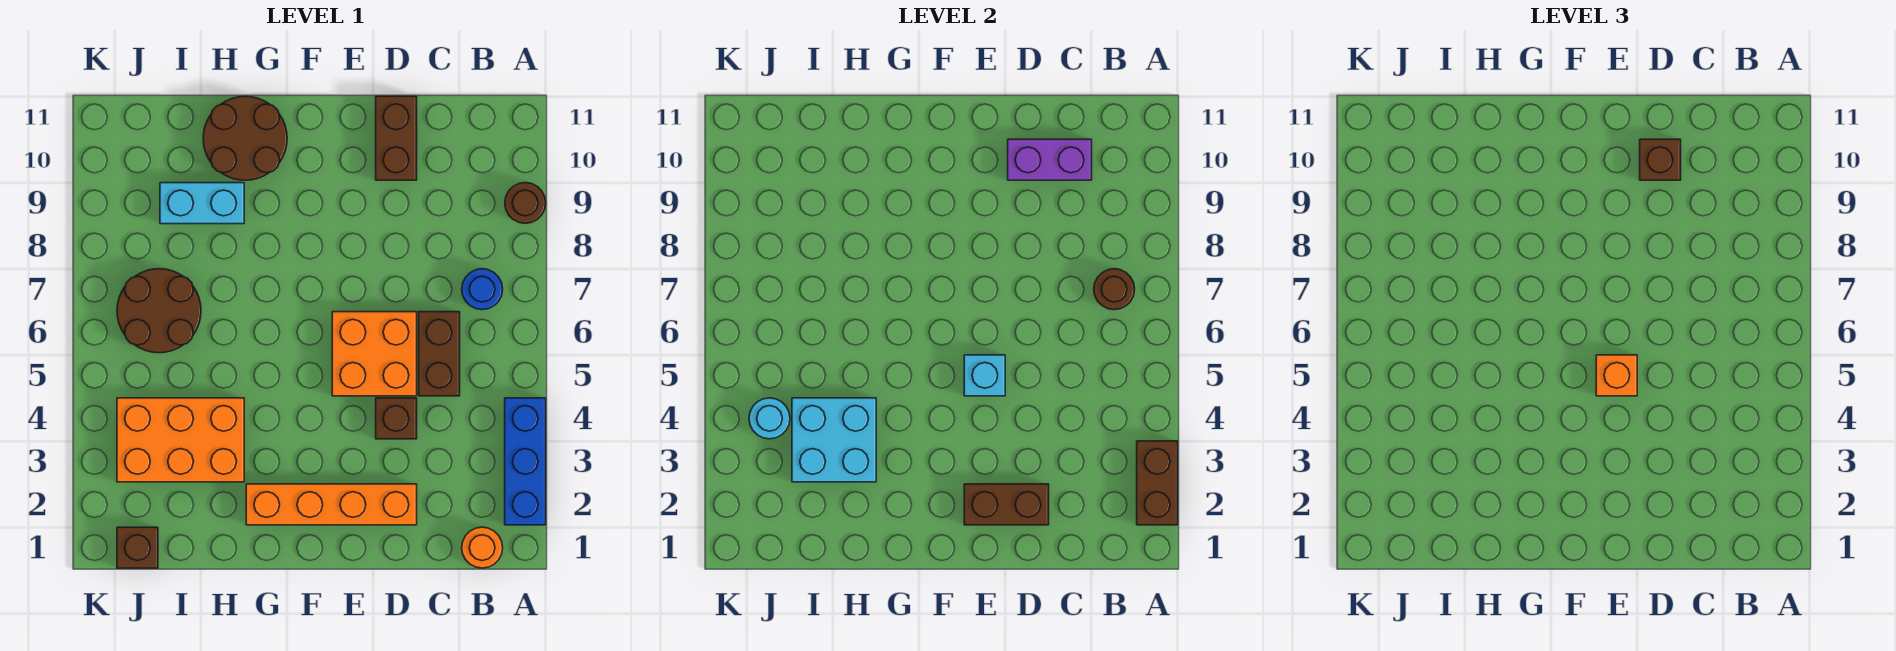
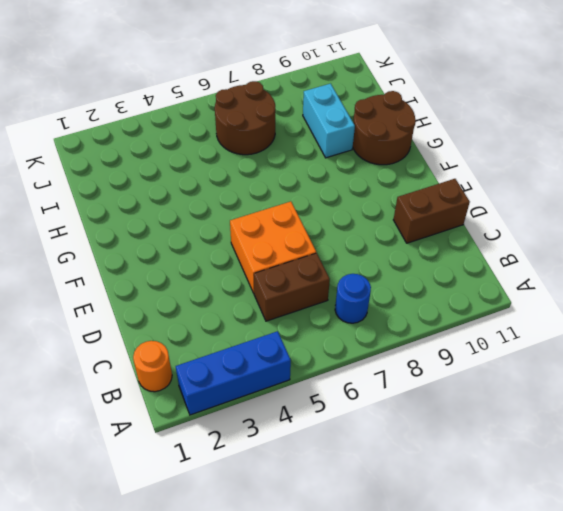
none -> brown 1x1 round brick [505,183,546,223]
none -> orange 1x4 brick [246,484,417,525]
none -> brown 1x1 brick [376,398,417,439]

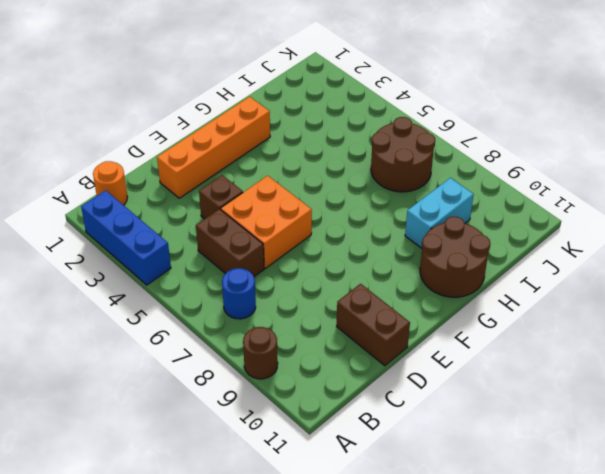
none -> orange 2x3 brick [117,398,244,482]
none -> brown 1x1 brick [117,527,158,568]
none -> brown 1x2 brick [1137,441,1178,525]

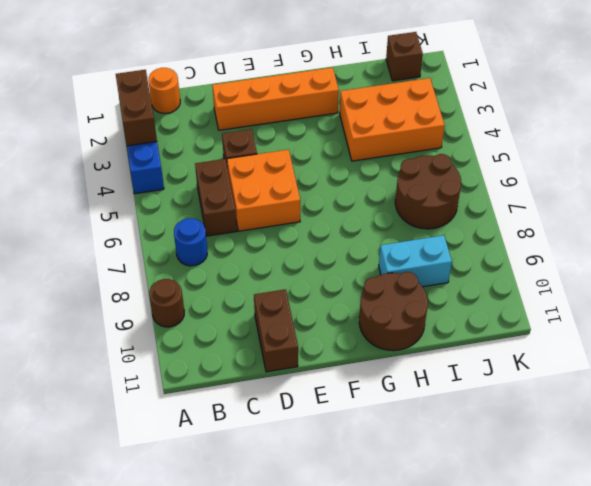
none -> brown 1x1 round brick [1094,269,1135,310]
none -> purple 1x2 brick [1008,139,1092,180]
none -> brown 1x2 brick [964,484,1049,525]

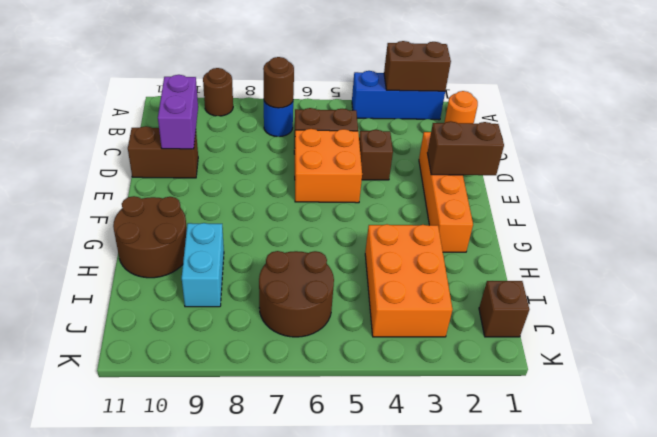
brown 1x2 brick [427,121,504,175] -> brown 1x2 brick turned to [964,484,1049,525]
none -> cyan 1x1 brick [964,355,1005,396]
none -> cyan 2x2 brick [792,398,876,482]
none -> cyan 1x1 round brick [749,398,790,439]

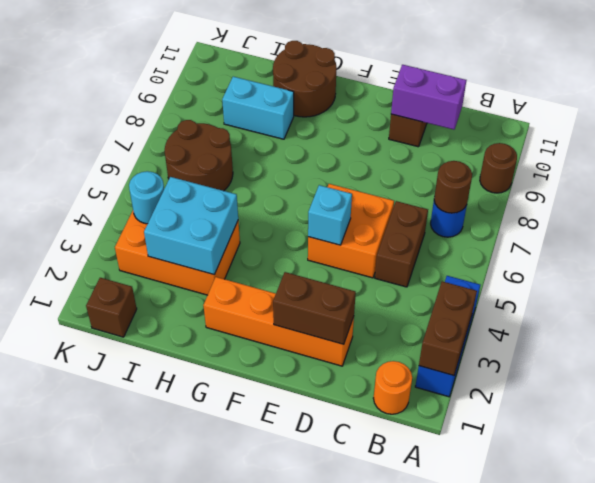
none -> brown 1x1 brick [376,398,417,439]
none -> brown 1x1 brick [1640,139,1681,180]
none -> orange 1x1 brick [1596,355,1637,396]

